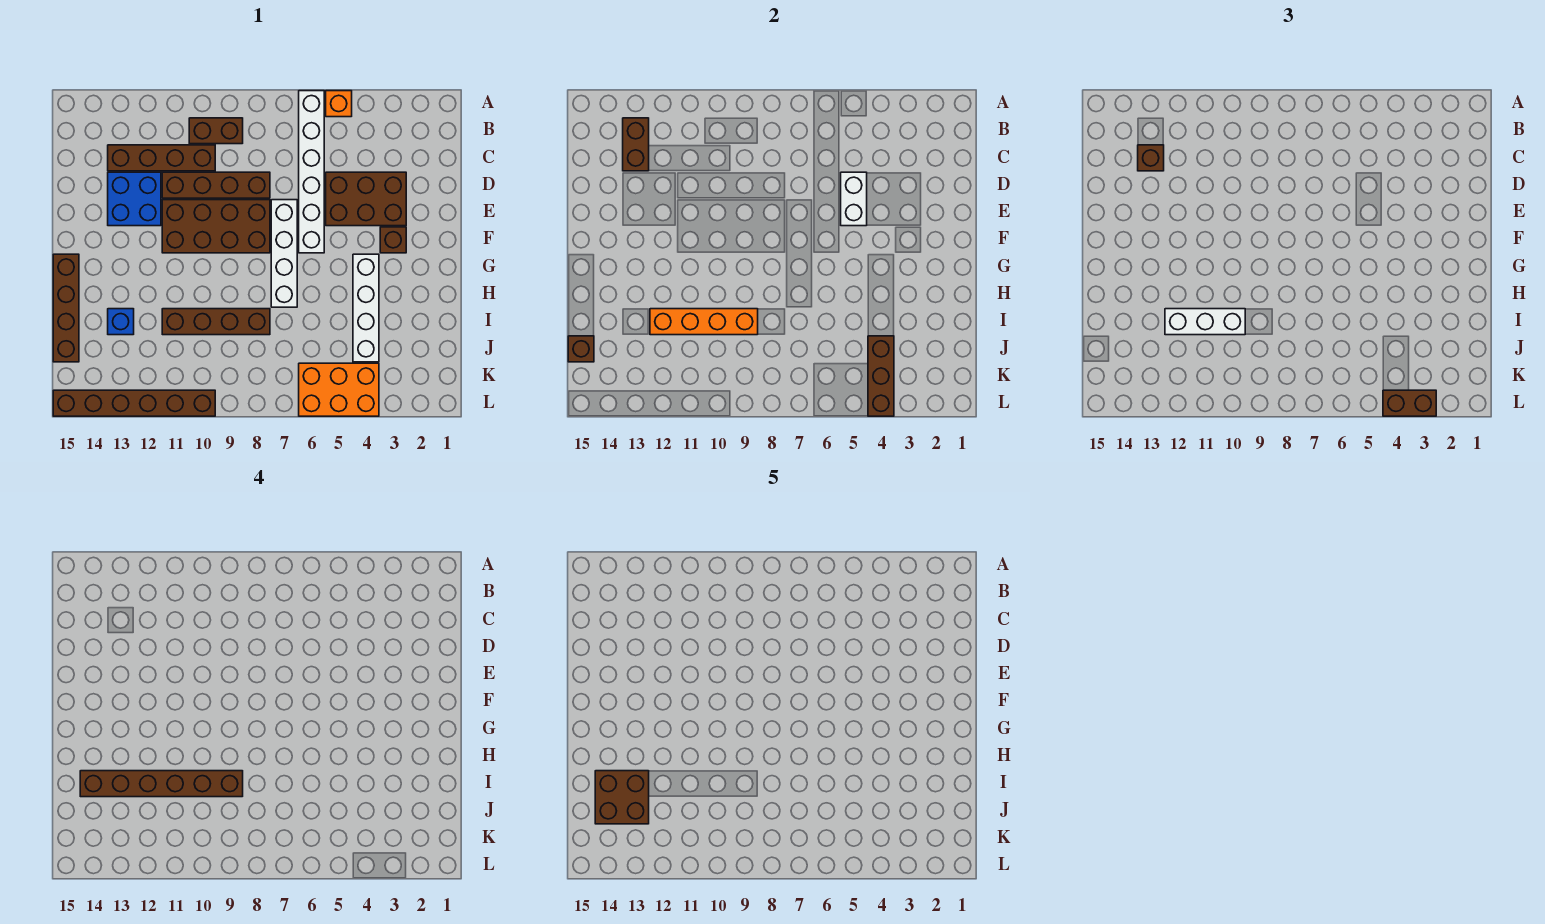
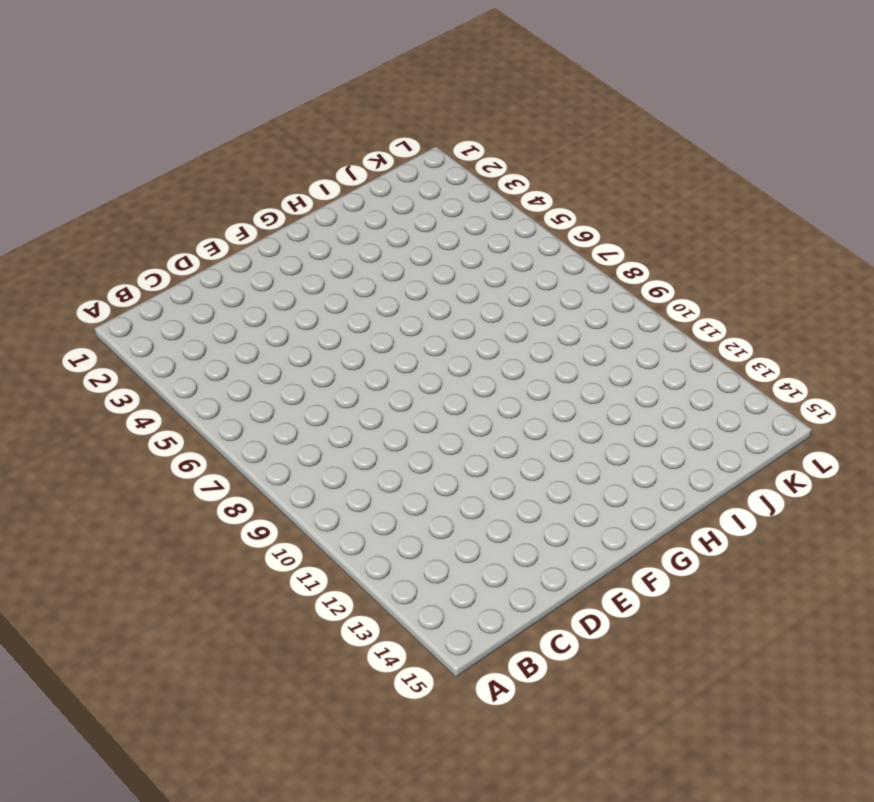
none -> orange 1x1 brick [326,91,352,117]
none -> white 1x6 brick [299,91,324,253]
none -> brown 1x2 brick [189,118,243,144]

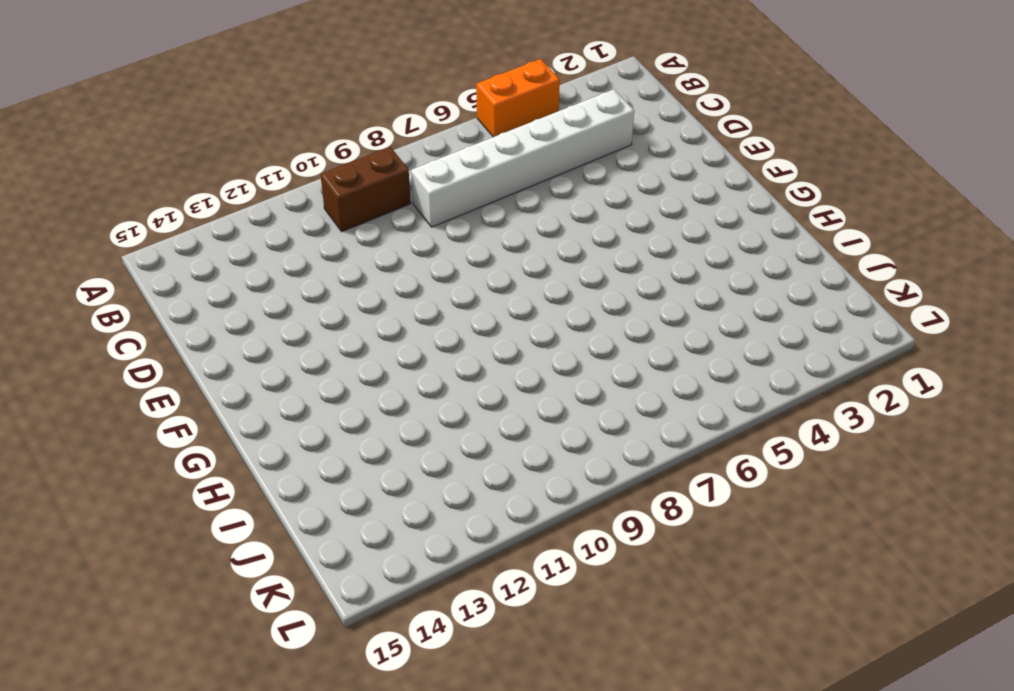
orange 1x2 brick [476,59,560,137] -> orange 1x1 brick [326,91,352,117]
white 1x6 brick [411,89,634,227] -> white 1x6 brick turned to [299,91,324,253]
none -> brown 1x4 brick [108,145,215,171]
none -> brown 2x3 brick [326,172,406,226]
none -> brown 1x4 brick [162,172,270,198]

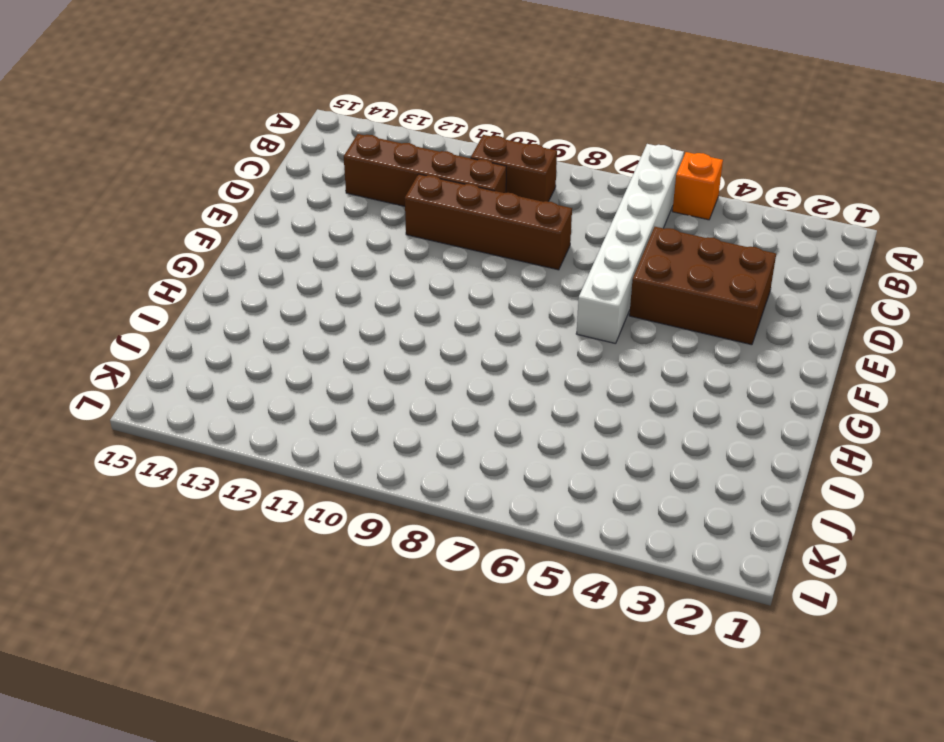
none -> blue 2x2 brick [108,172,161,226]
none -> white 1x4 brick [271,200,297,307]
none -> brown 2x4 brick [162,200,270,253]

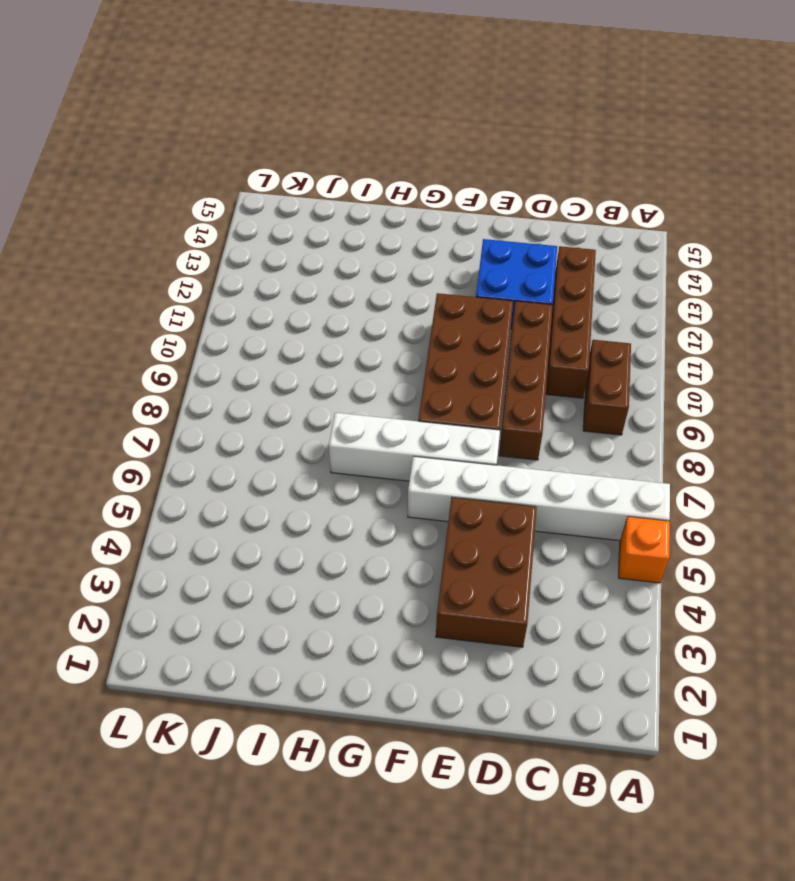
none -> brown 1x1 brick [380,227,406,253]
none -> white 1x4 brick [353,254,379,362]
none -> brown 1x4 brick [53,254,79,362]

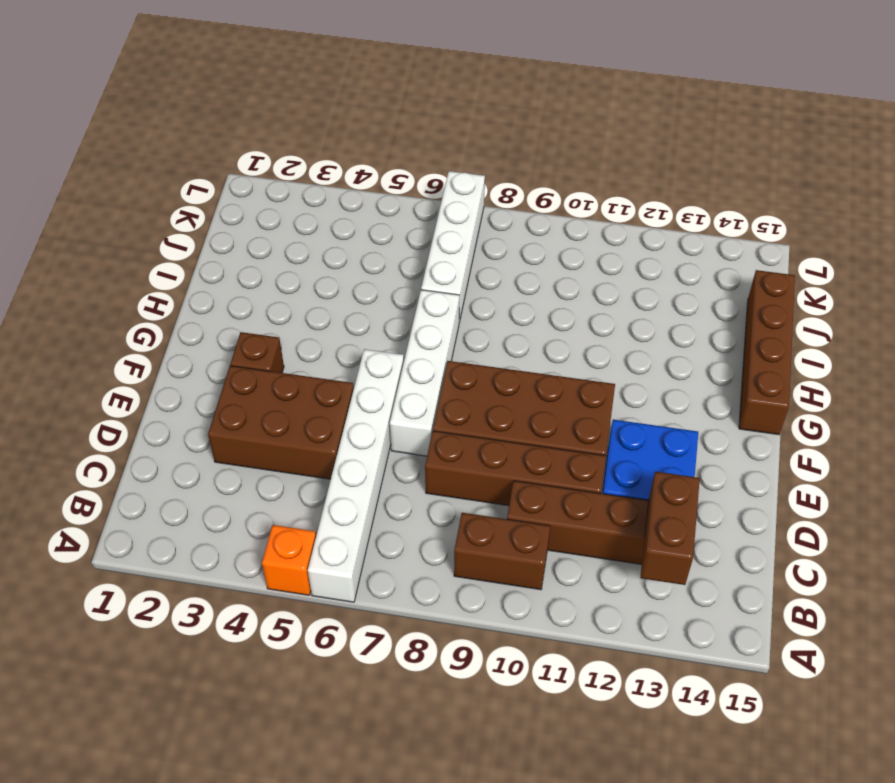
white 1x4 brick [421,171,485,323] -> white 1x4 brick moved to [353,254,379,362]
none -> brown 1x4 brick [162,309,270,335]
none -> blue 1x1 brick [108,309,134,335]
none -> orange 2x3 brick [299,363,379,416]

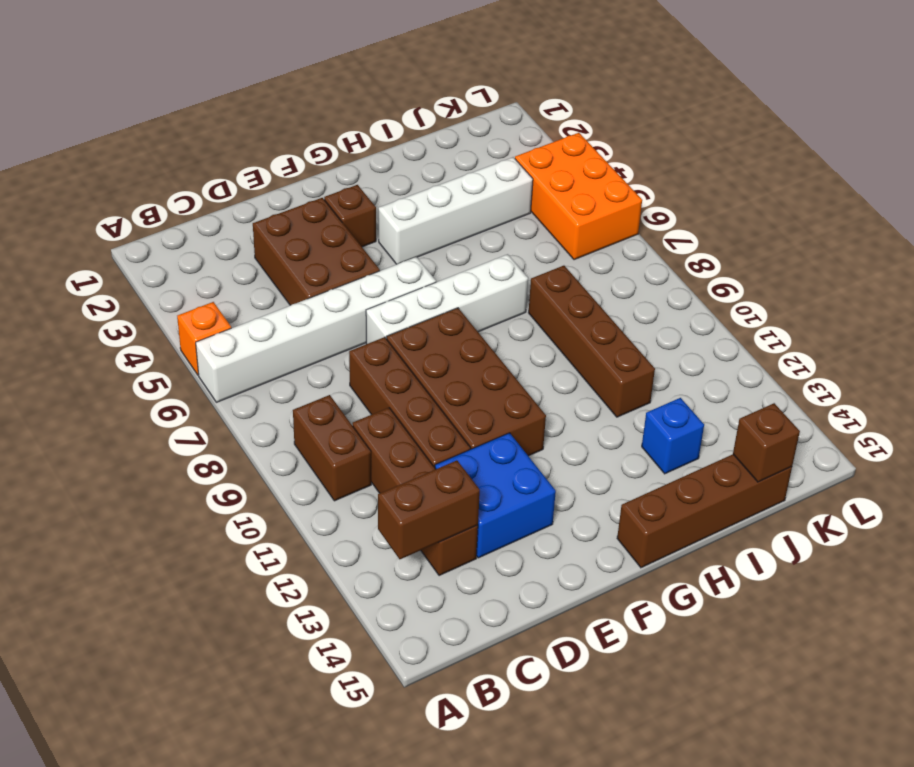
none -> brown 1x6 brick [53,390,215,416]
none -> white 1x2 brick [841,172,867,226]
none -> orange 1x4 brick [650,309,758,335]

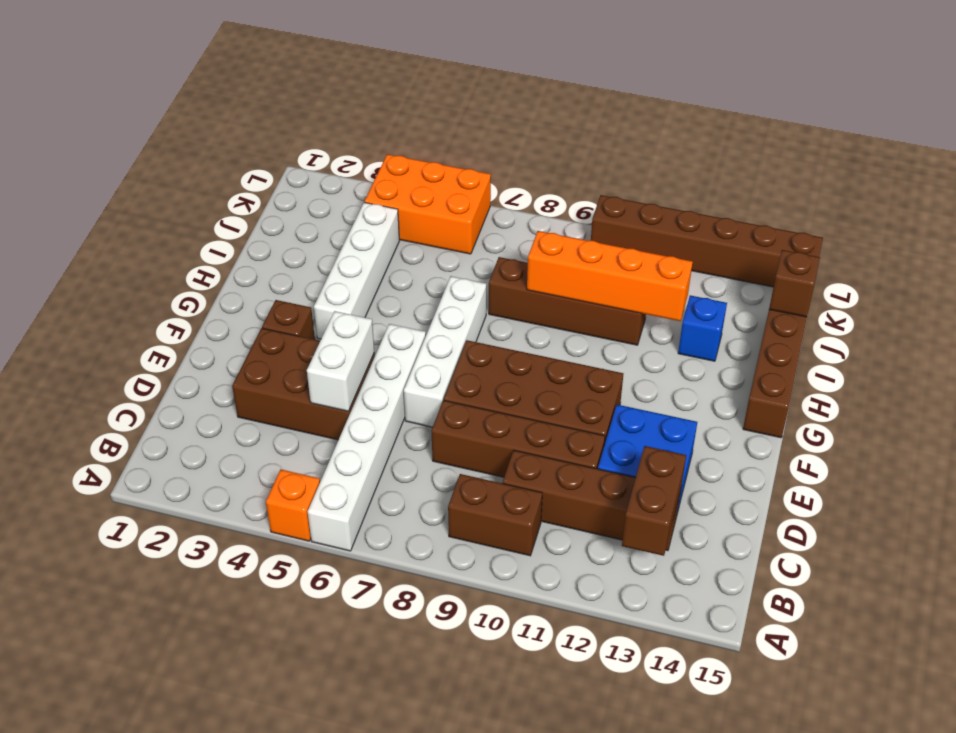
none -> brown 1x3 brick [868,336,894,416]
none -> brown 1x1 brick [1138,145,1164,171]
none -> white 1x3 brick [1165,309,1245,335]

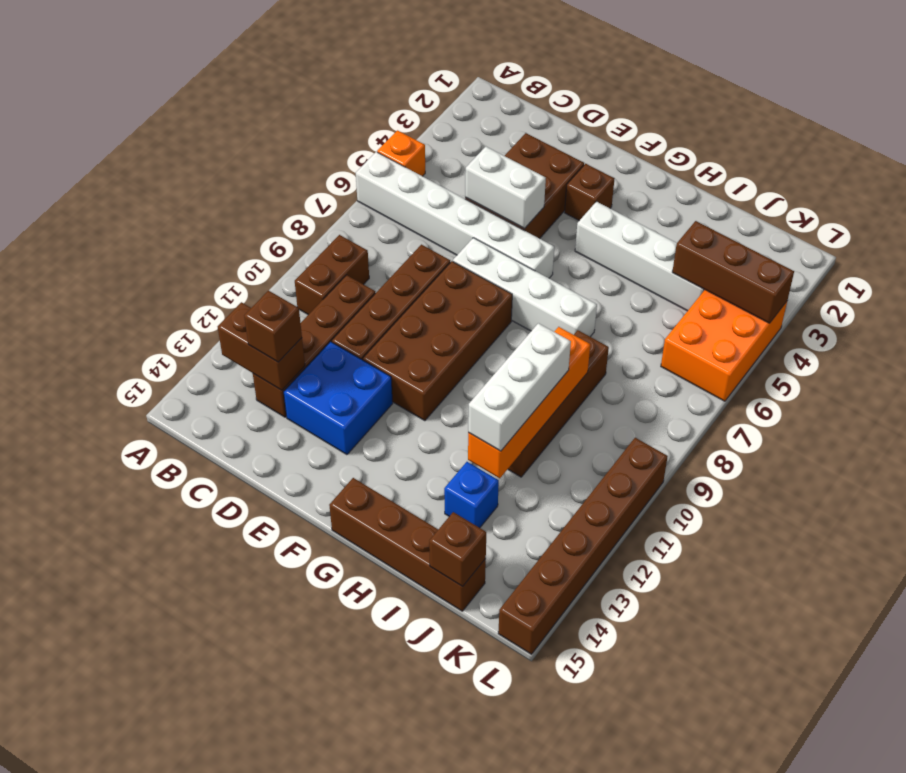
none -> brown 1x2 brick [1383,390,1436,416]
none -> brown 1x6 brick [80,771,243,797]
none -> brown 2x2 brick [595,771,649,824]

